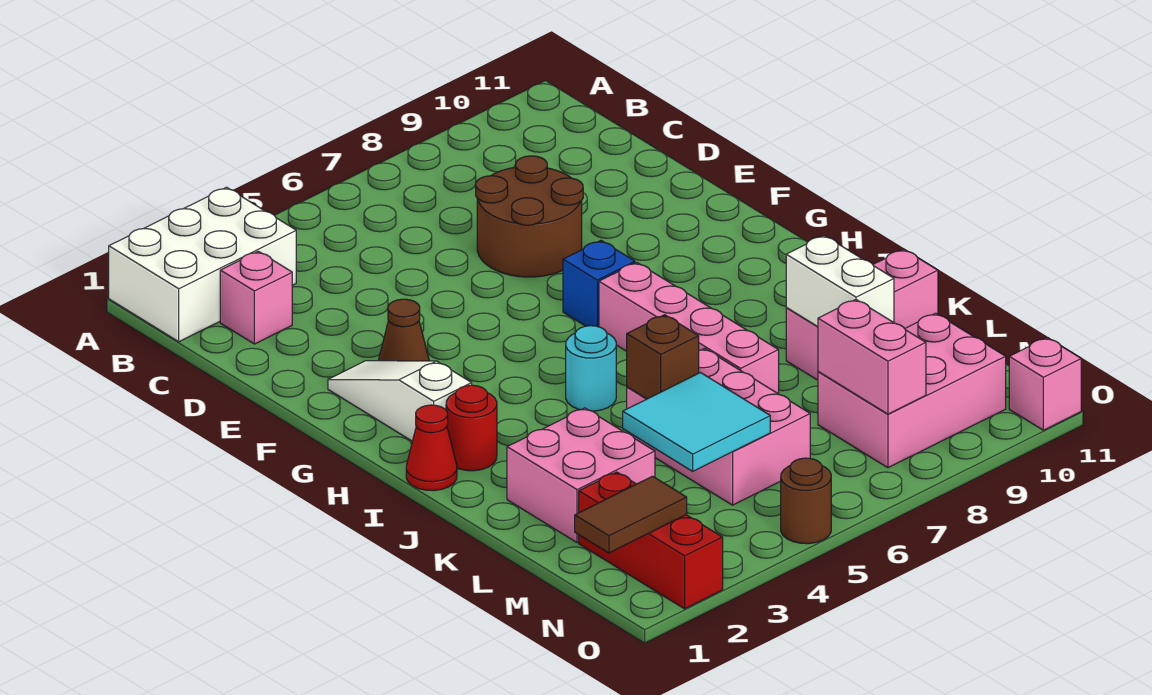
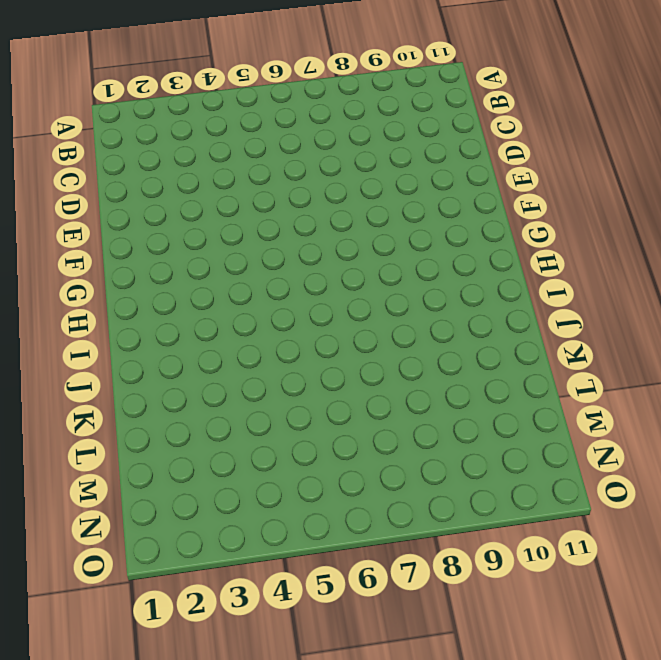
none -> white 2x3 brick [109,187,296,342]
none -> pink 1x1 brick [220,251,292,344]
none -> brown 2x2 round brick [476,156,583,277]

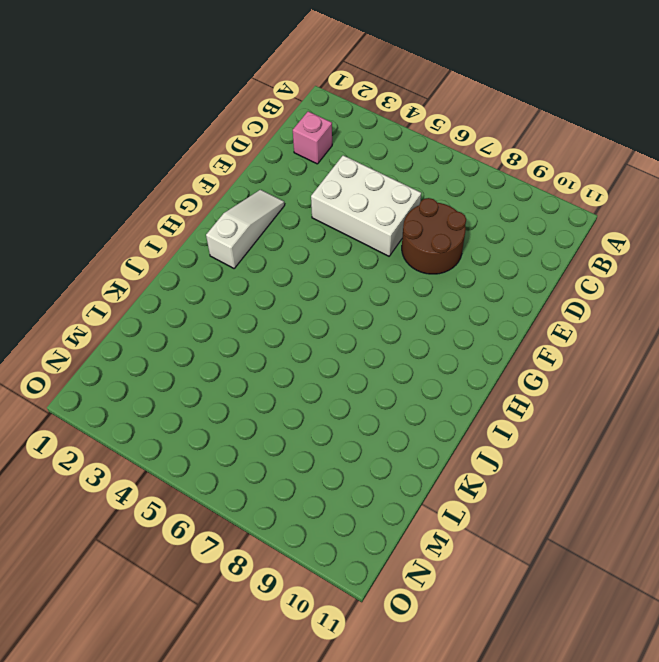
white 2x3 brick [311,155,421,256] -> white 2x3 brick moved to [109,187,296,342]
none -> brown 1x1 cone [379,299,429,361]
none -> blue 1x1 brick [563,241,635,327]
none -> pink 1x4 brick [599,263,779,394]

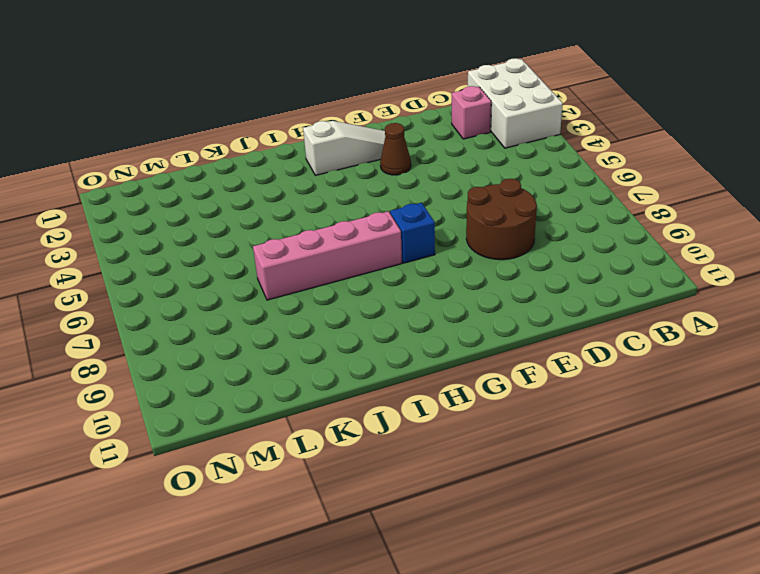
none -> red 1x1 cone [406,405,457,491]
none -> red 1x1 round brick [446,385,497,471]
none -> cyan 1x1 round brick [566,326,616,411]

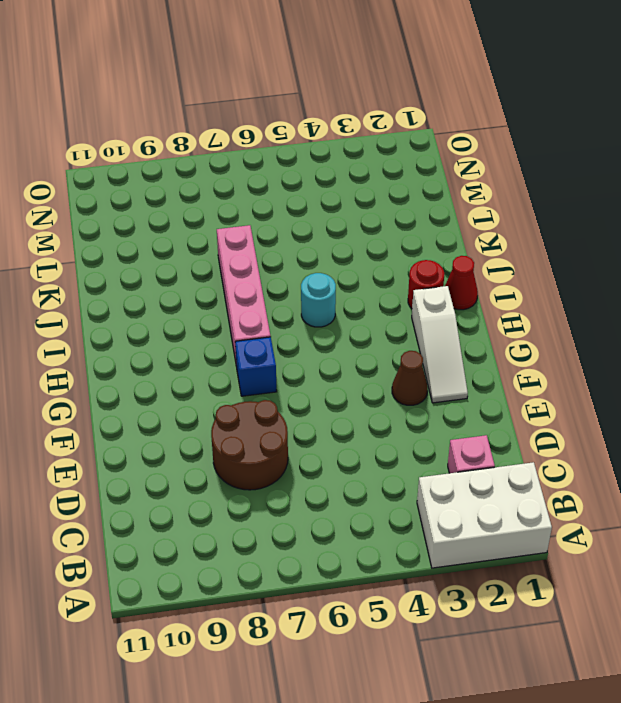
none -> pink 2x2 brick [507,408,655,543]
none -> pink 2x3 brick [627,349,810,505]
none -> pink 1x3 brick [786,249,938,380]

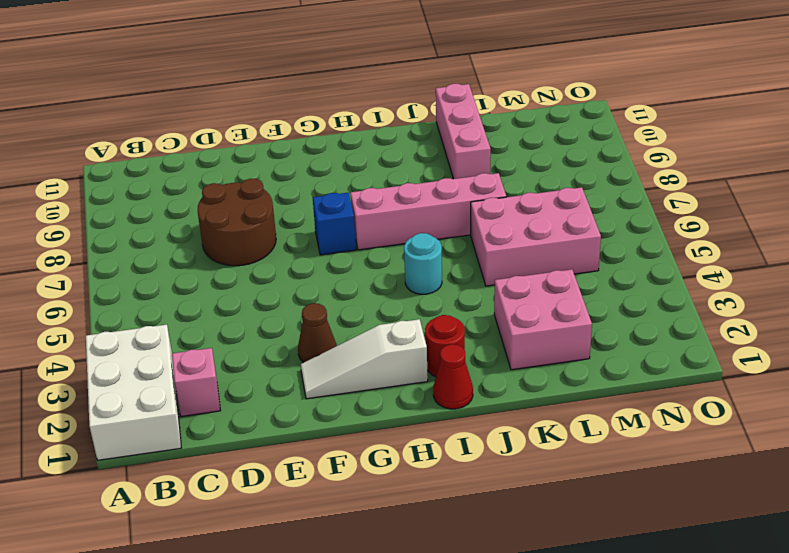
none -> red 1x3 brick [579,472,723,609]
none -> pink 2x3 brick [818,313,1006,468]
none -> brown 1x1 round brick [781,458,831,544]

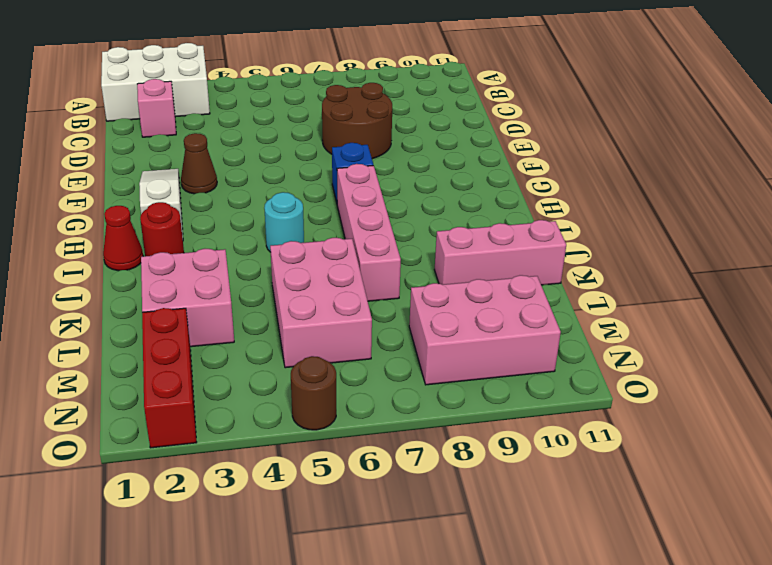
none -> pink 1x1 brick [1009,338,1081,430]
none -> brown 1x1 brick [627,315,699,399]
none -> white 1x2 brick [786,236,894,327]

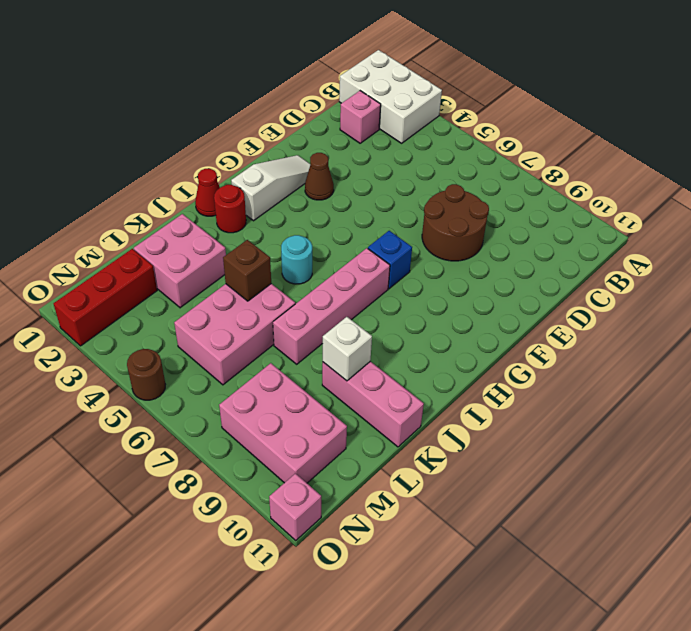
white 1x1 brick [323,317,372,381] -> white 1x2 brick [786,236,894,327]
none -> cyan 2x2 tile [623,373,770,471]
none -> pink 1x2 brick [818,300,926,414]
none -> brown 1x2 tile [575,476,687,553]

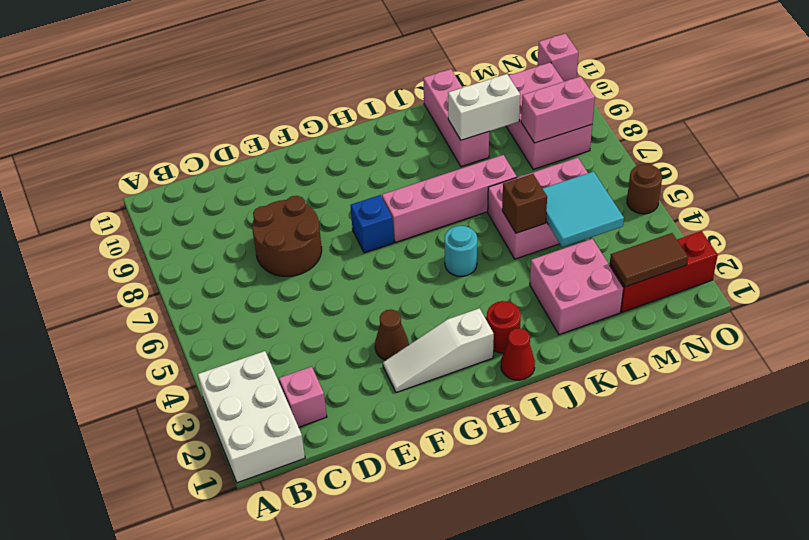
brown 1x2 tile [610,233,688,287] -> brown 1x2 tile turned to [575,476,687,553]

